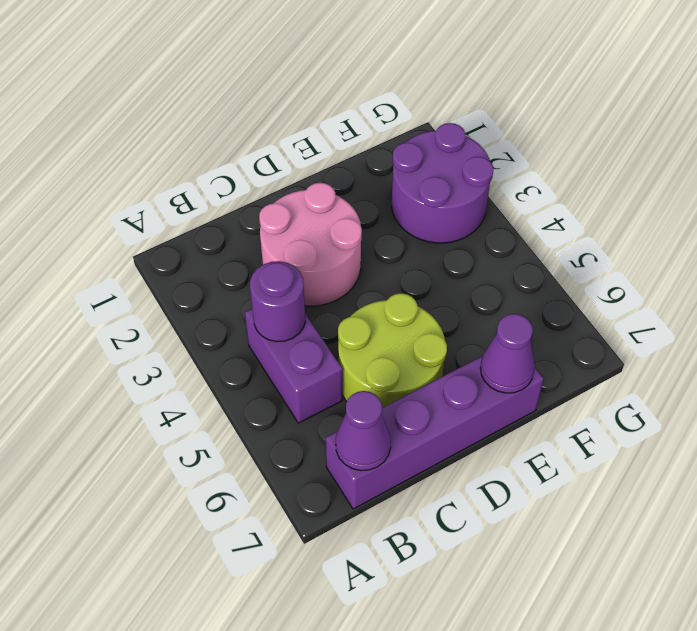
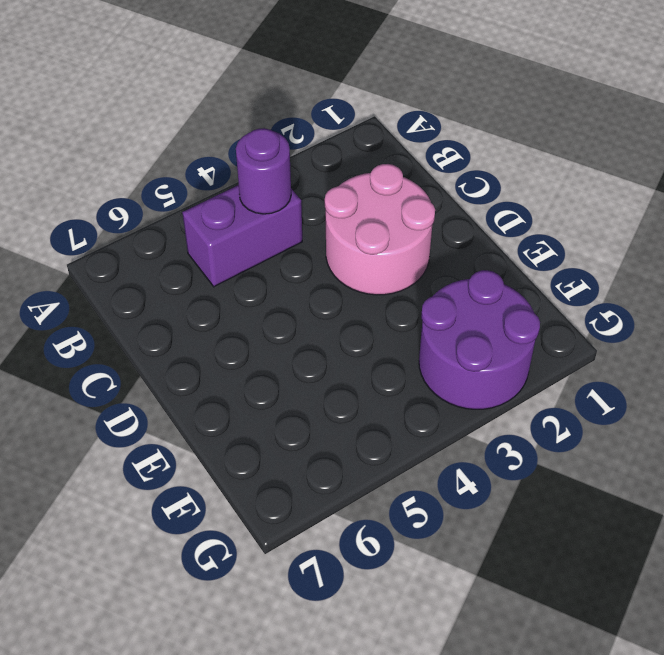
none -> purple 1x4 brick [326,356,544,509]
none -> lime 2x2 round brick [338,293,447,408]

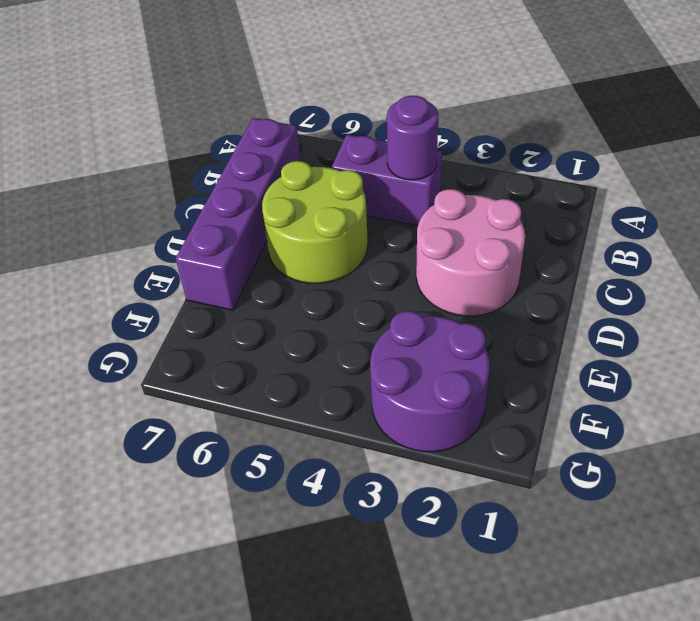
none -> purple 1x1 cone [336,391,391,471]
none -> purple 1x1 cone [480,314,535,393]

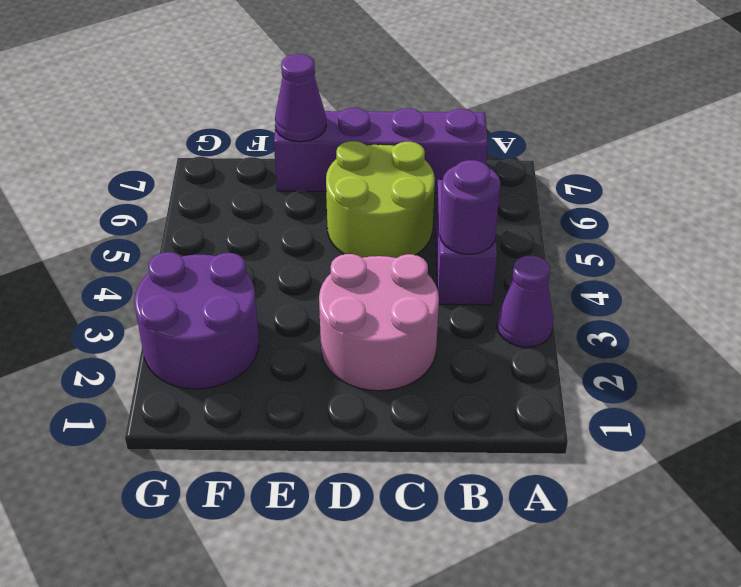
purple 1x1 cone [497,255,553,347] -> purple 1x1 cone moved to [336,391,391,471]

